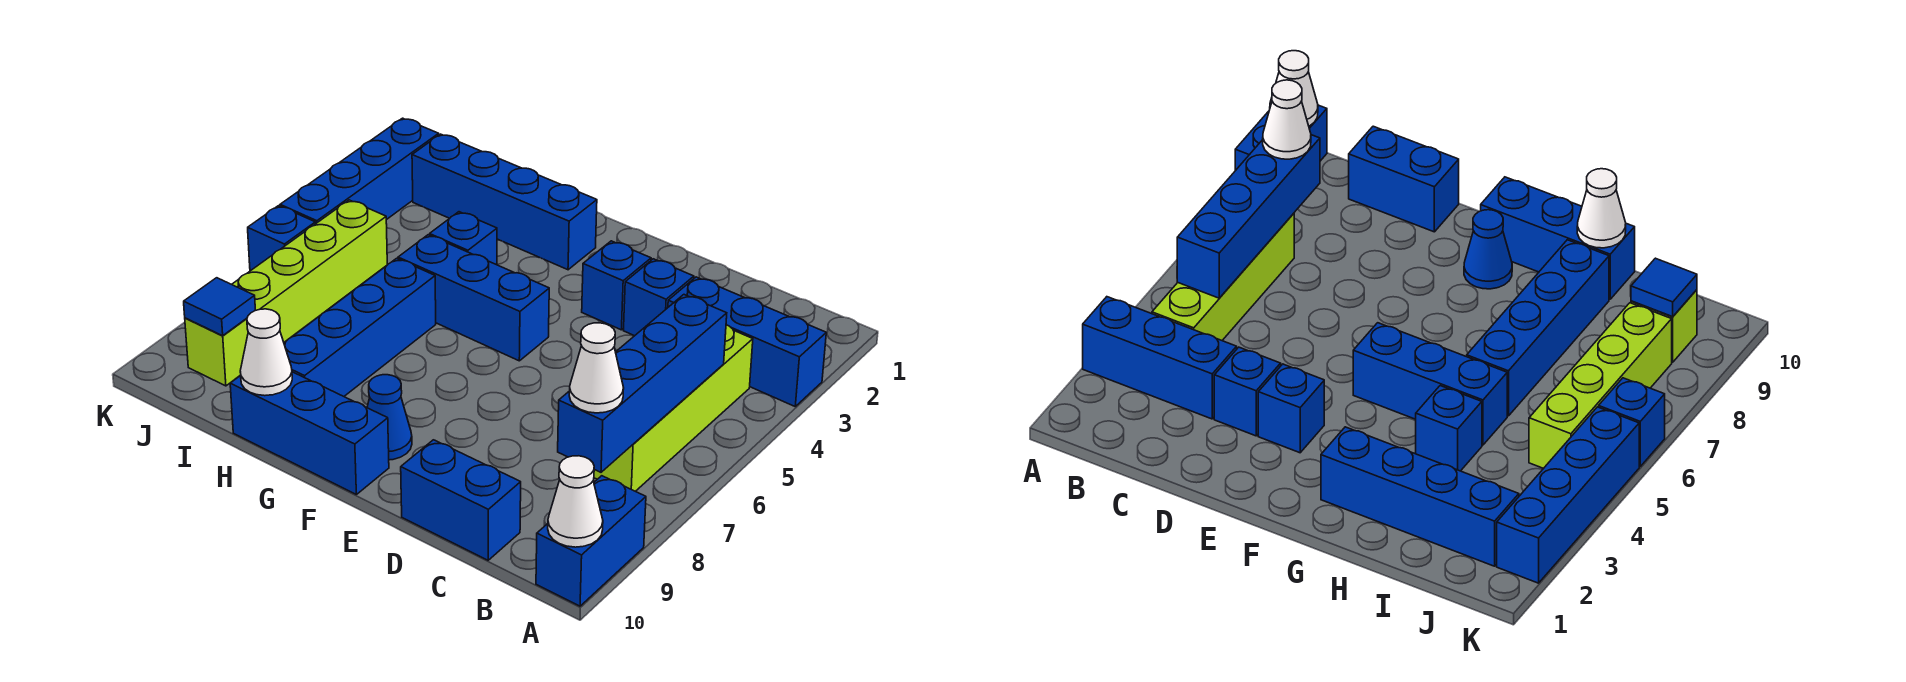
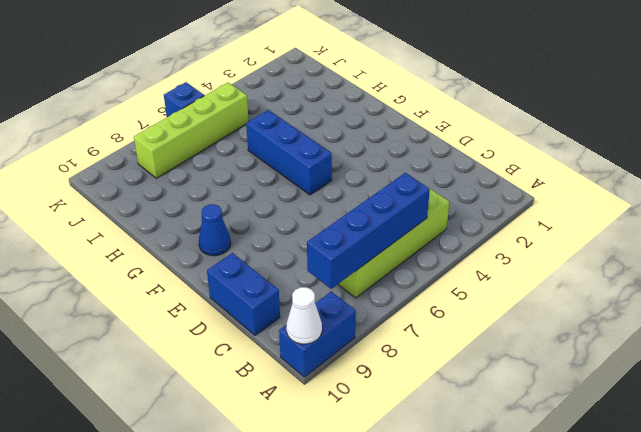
none -> blue 1x3 brick [668,277,826,406]
none -> blue 1x1 brick [624,259,694,336]
none -> blue 1x1 brick [582,241,651,330]

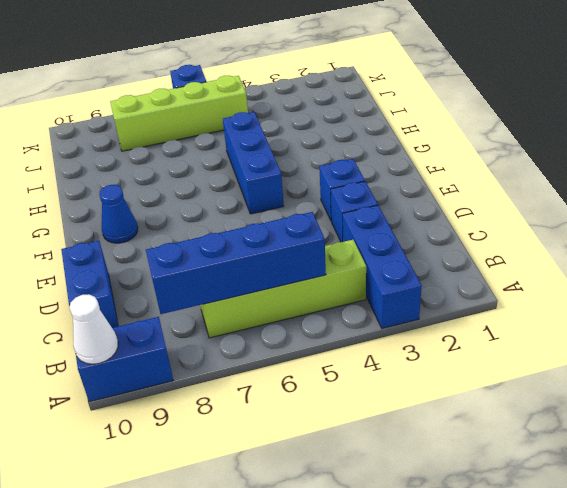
none -> blue 1x3 brick [230,372,389,494]
none -> blue 1x4 brick [412,134,597,270]
none -> blue 1x1 brick [430,212,497,265]

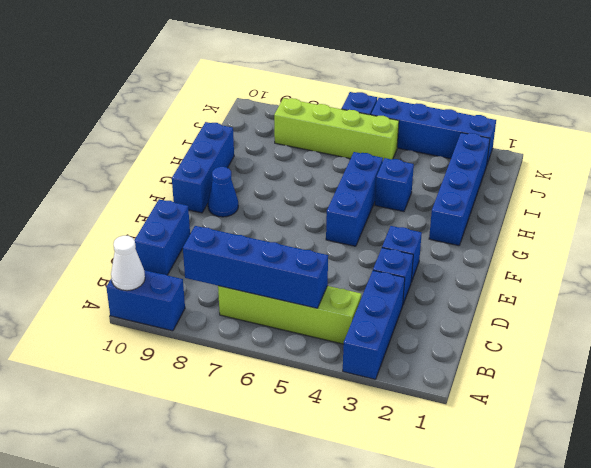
none -> blue 1x4 brick [284,258,436,396]
none -> lime 1x1 brick [185,318,248,386]
none -> white 1x1 cone [240,309,292,396]

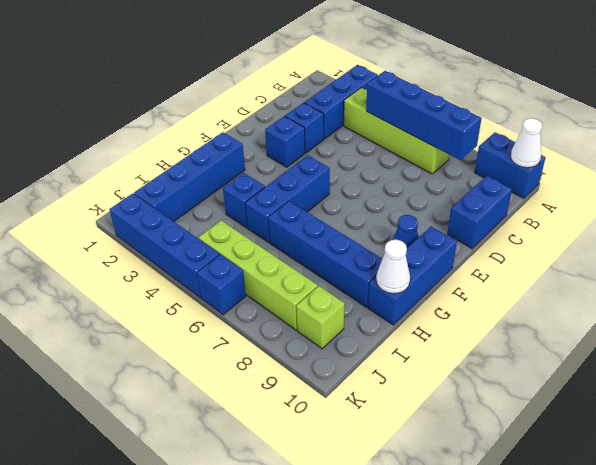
none -> blue 1x1 tile [184,278,255,336]
none -> white 1x1 cone [569,323,624,413]

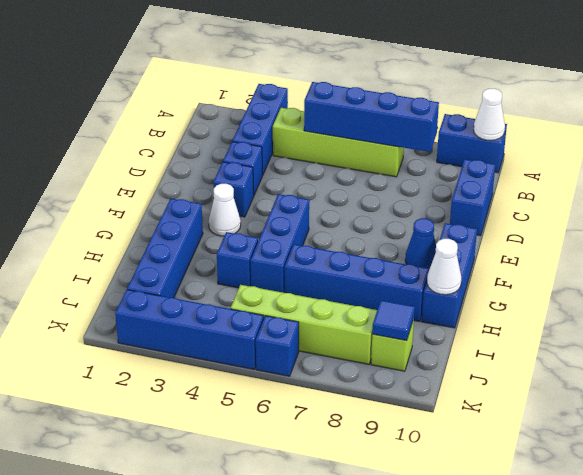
white 1x1 cone [209,184,241,236] -> white 1x1 cone moved to [569,323,624,413]

